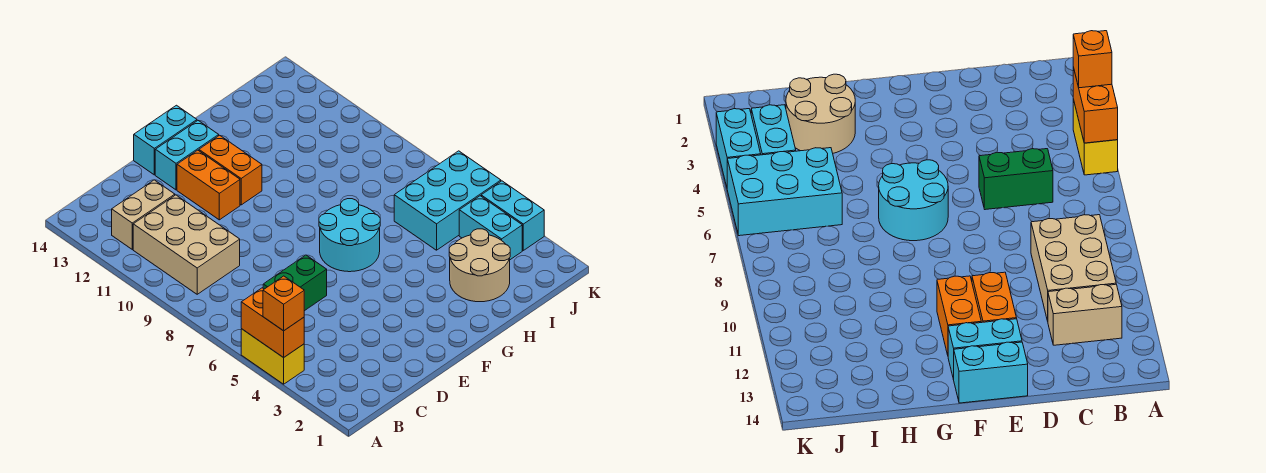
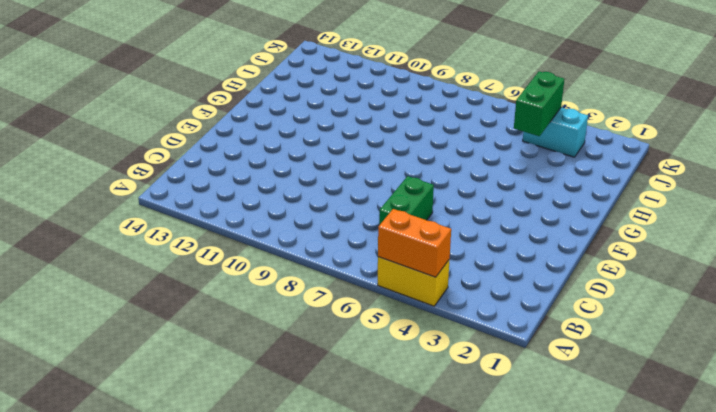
green 1x2 brick [514,71,565,136] -> none
none -> tan 2x3 brick [133,195,240,294]
none -> tan 1x2 brick [112,180,175,249]
none -> orange 1x2 brick [177,150,240,220]

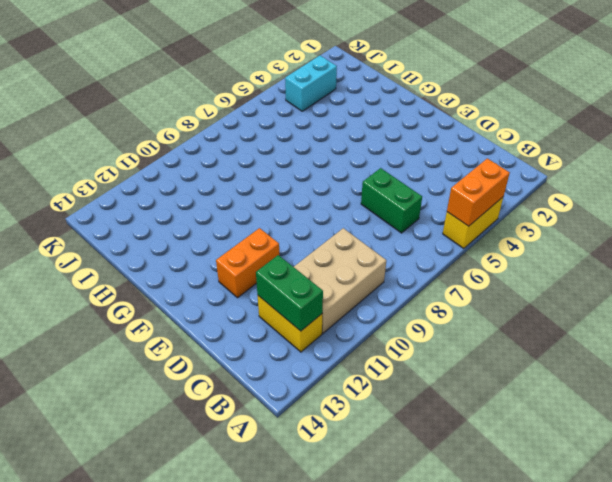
yellow 1x2 brick [258,296,322,352] -> tan 1x2 brick [112,180,175,249]
green 1x2 brick [256,255,323,331] -> none
none -> cyan 1x2 brick [155,121,219,190]
none -> cyan 1x2 brick [134,105,197,175]
none -> cyan 2x2 round brick [319,199,380,272]

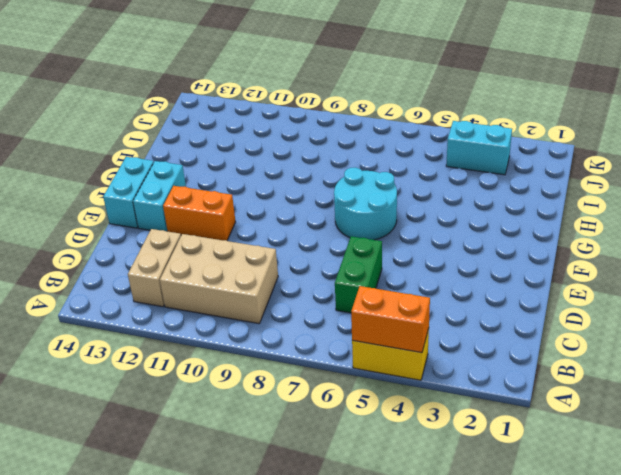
none -> orange 1x2 brick [199,135,262,205]
none -> tan 2x2 round brick [449,229,510,302]
none -> cyan 2x3 brick [394,151,501,250]

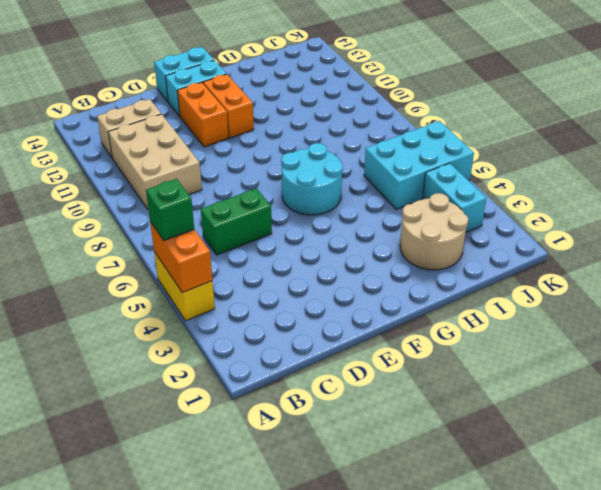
green 1x1 brick [146,179,194,241] -> none
none -> cyan 1x2 brick [481,181,544,250]
none -> orange 1x1 brick [263,276,304,331]

